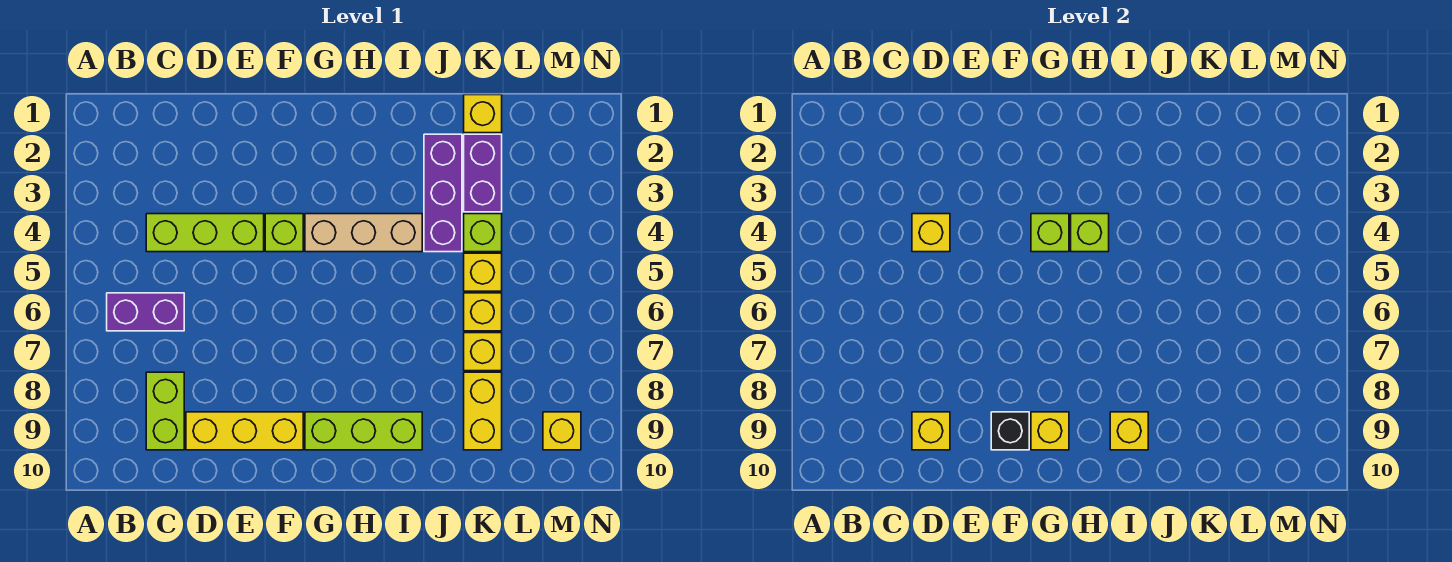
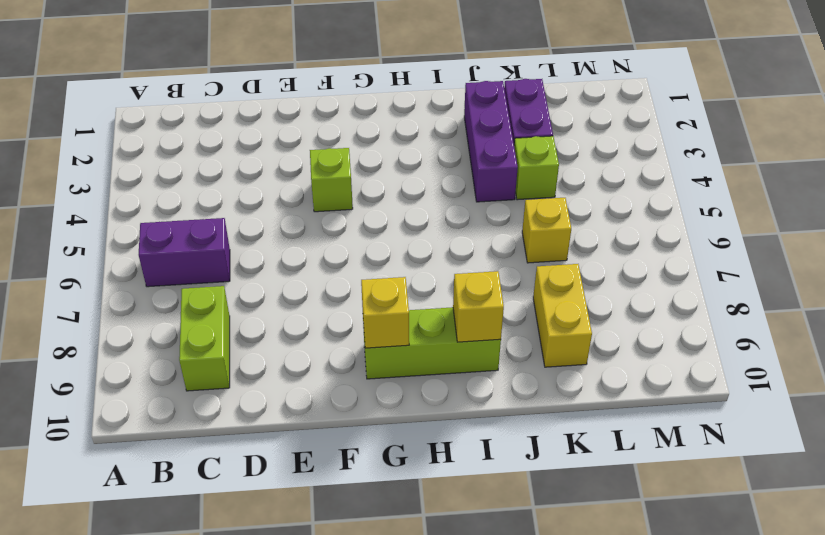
none -> lime 1x3 brick [146,214,264,252]
none -> yellow 1x3 brick [186,412,303,450]
none -> tan 1x3 brick [305,214,422,252]

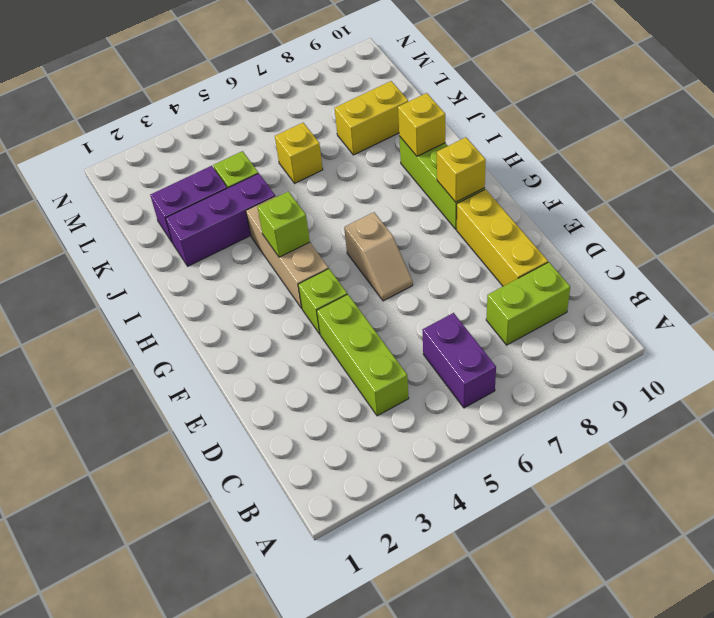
tan 1x2 slope [344,212,413,301] -> none
none -> yellow 1x1 brick [464,95,502,133]
none -> yellow 1x1 brick [464,253,502,291]
none -> yellow 1x1 brick [464,333,502,371]

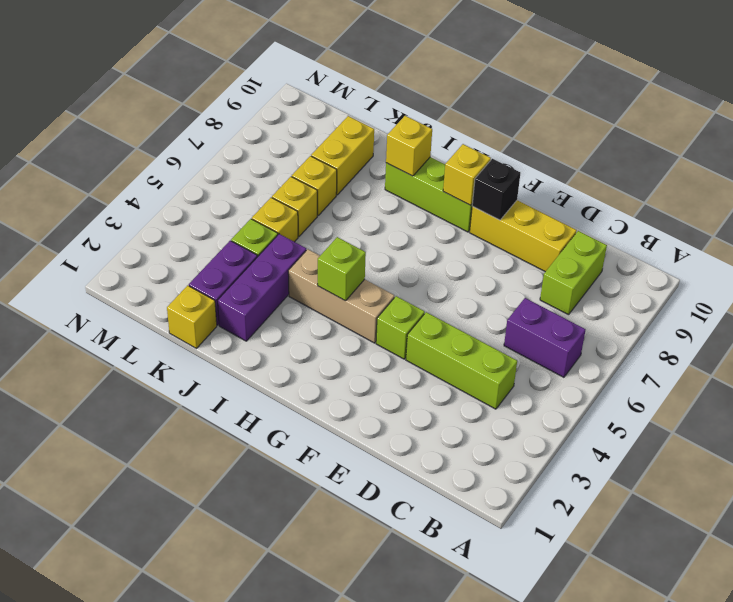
none -> yellow 1x1 brick [543,412,581,450]
none -> yellow 1x1 brick [912,214,950,252]
none -> yellow 1x1 brick [912,412,950,450]

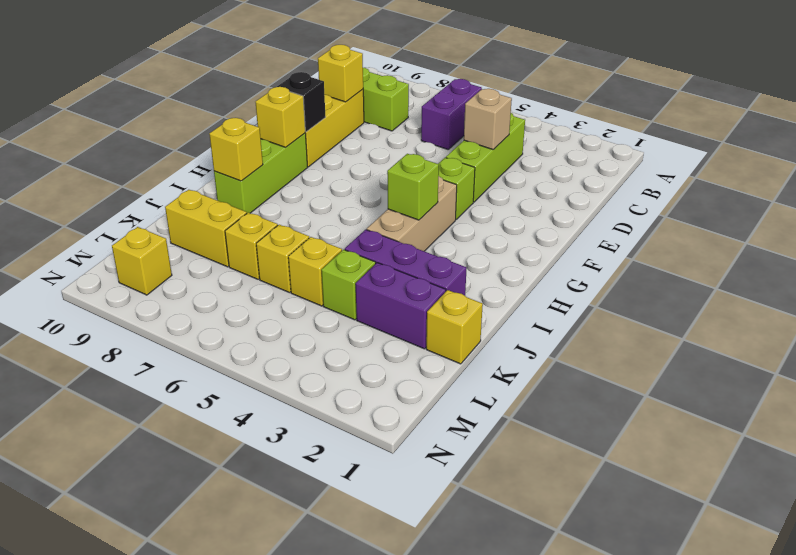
tan 1x1 brick [464,89,512,150] -> yellow 1x1 brick [912,214,950,252]
none -> lime 1x1 brick [1031,214,1069,252]

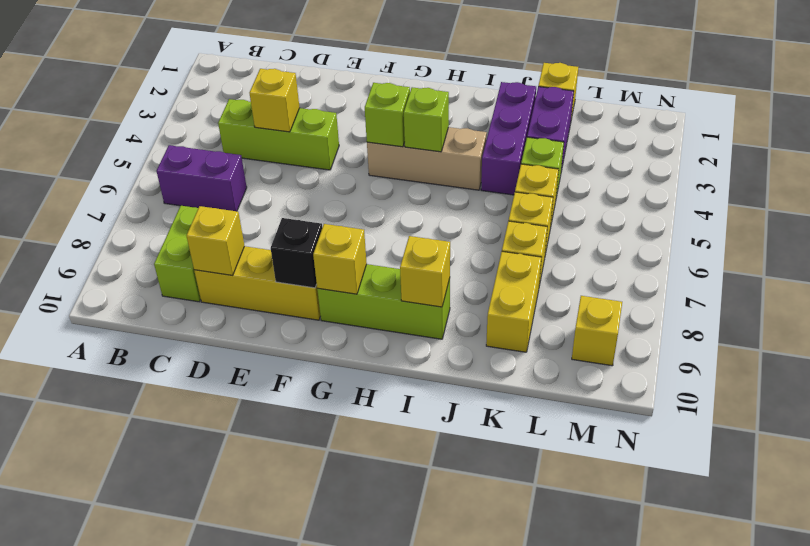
none -> lime 1x1 brick [265,214,303,252]

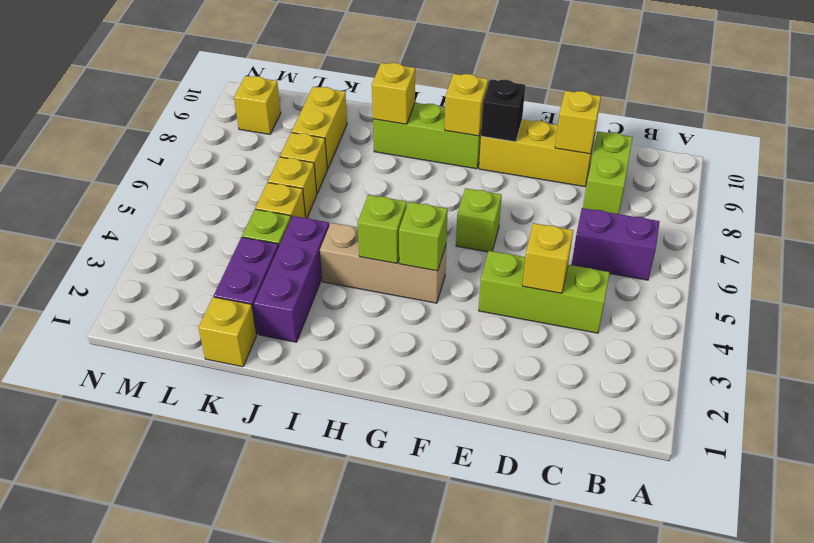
lime 1x1 brick [456,188,502,252] -> lime 1x1 brick moved to [265,214,303,252]

